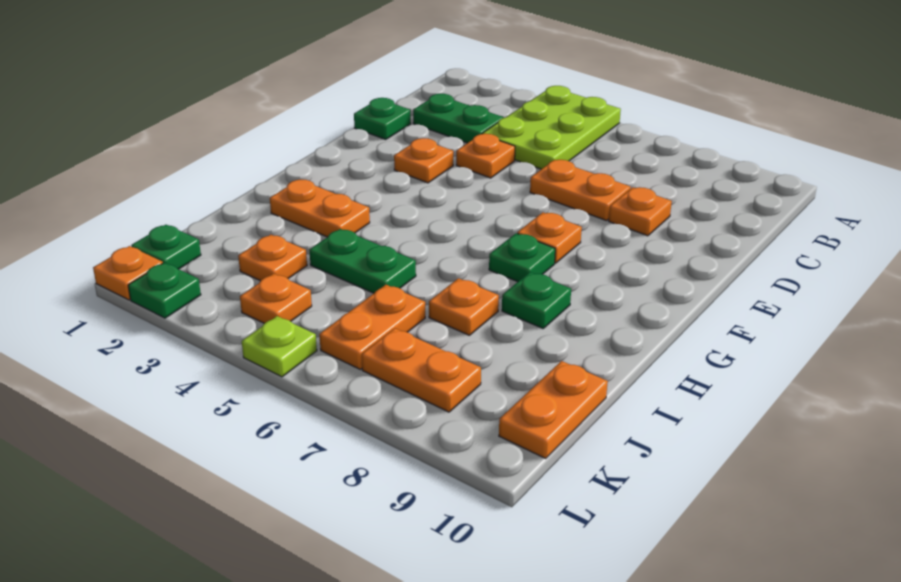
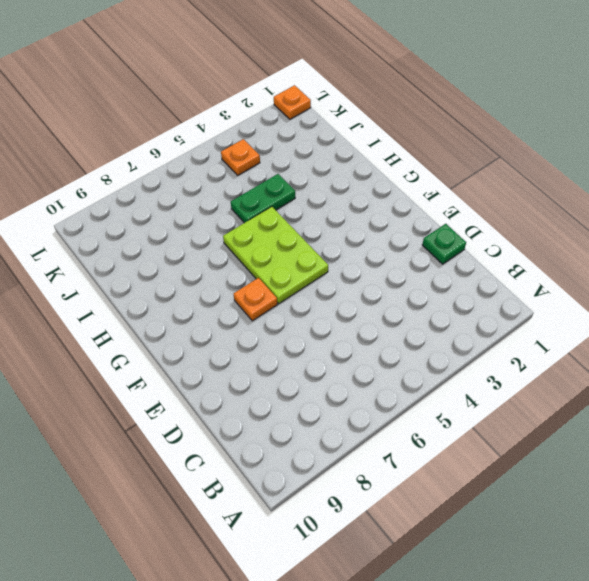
lime 2x3 plate [223,207,328,304] -> lime 2x3 plate moved to [482,86,621,169]
none -> green 1x2 plate [413,94,504,143]
none -> orange 1x1 plate [456,134,515,178]
none -> orange 1x2 plate [530,160,631,221]

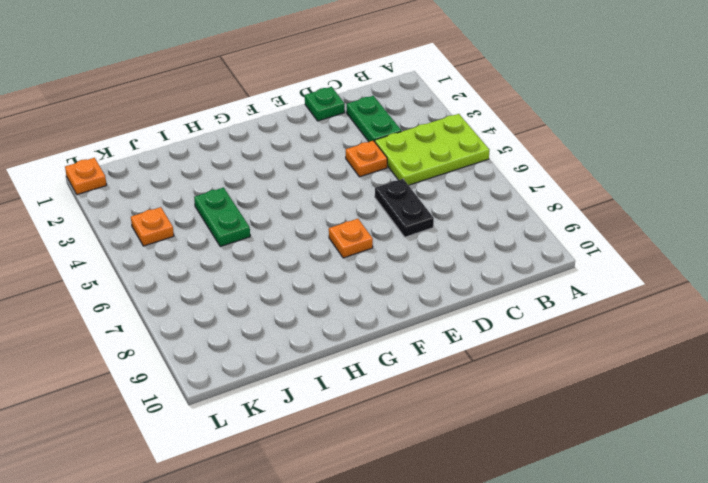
black 1x2 plate [375,179,434,237] -> orange 1x2 plate [530,160,631,221]
none -> orange 1x1 plate [609,187,672,236]
none -> orange 1x1 plate [394,138,453,183]
none -> green 1x1 plate [489,233,555,282]

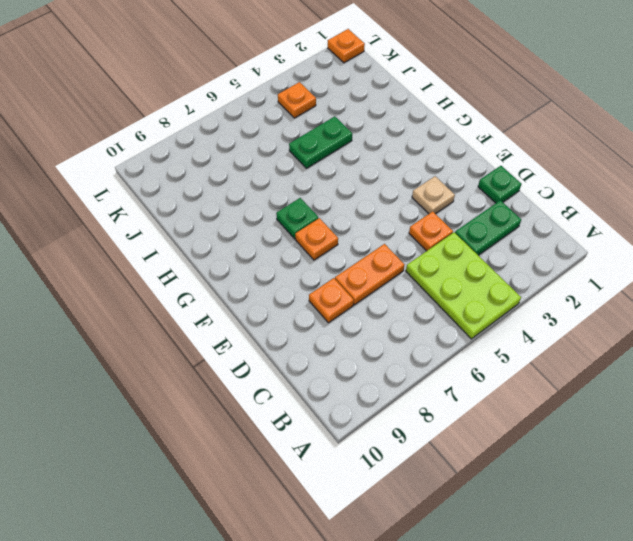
tan 1x1 plate [412,176,455,214] -> orange 1x1 plate [394,138,453,183]
none -> orange 1x2 plate [270,179,370,237]
none -> green 1x1 plate [502,272,571,328]
none -> orange 1x1 plate [429,278,499,335]

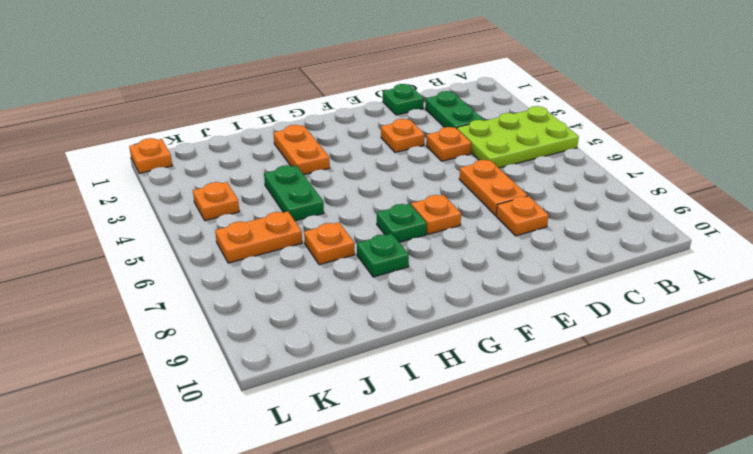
none -> orange 1x1 plate [238,235,307,281]
none -> orange 1x2 plate [499,361,608,459]
none -> green 1x1 plate [131,225,201,269]

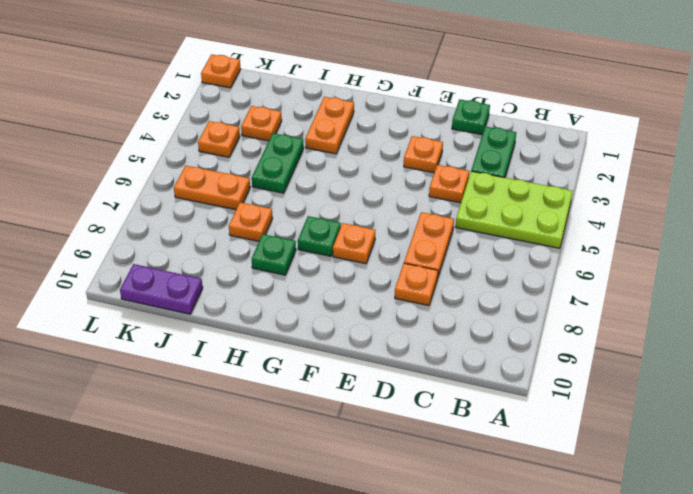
purple 1x2 plate [120,264,203,314] -> orange 1x2 plate [499,361,608,459]
none -> green 1x1 plate [131,225,201,269]
none -> orange 1x2 plate [362,328,481,412]
none -> green 1x1 plate [128,263,201,318]

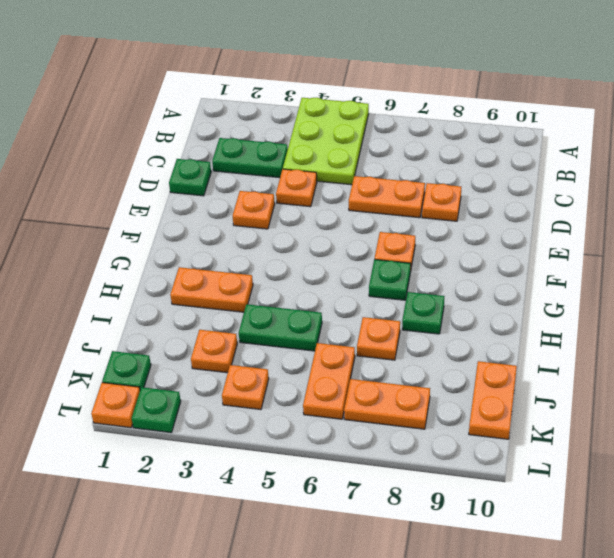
none -> lime 1x1 plate [242,316,317,377]

